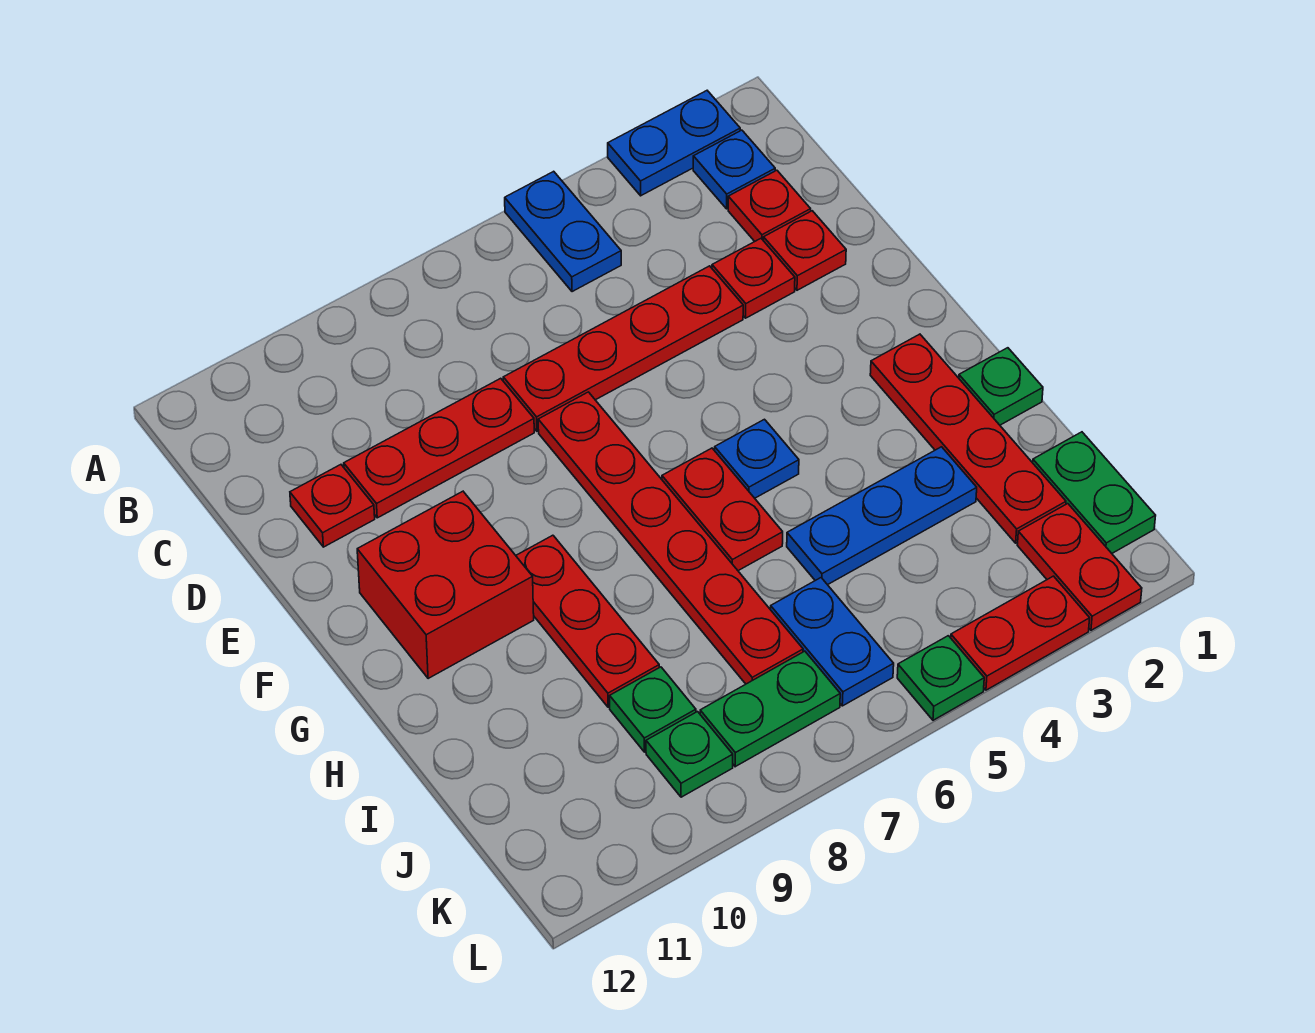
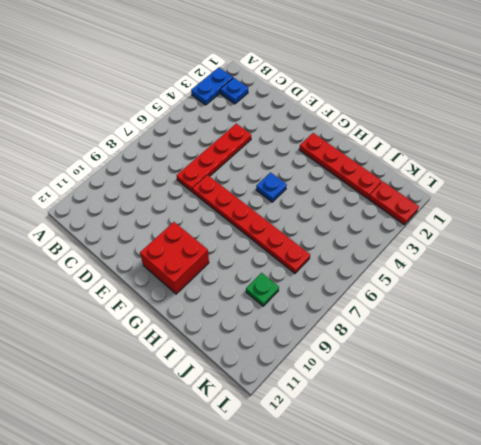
none -> blue 1x2 plate [505,171,621,292]
none -> red 1x1 plate [728,170,811,241]
none -> red 1x1 plate [764,211,846,290]

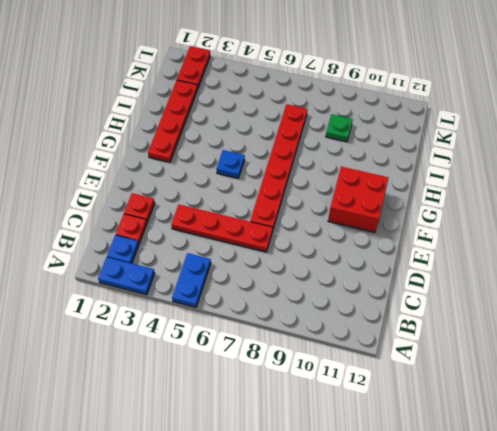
none -> red 1x1 plate [712,239,795,318]
none -> red 1x3 plate [344,378,534,518]
none -> red 1x1 plate [290,465,375,547]

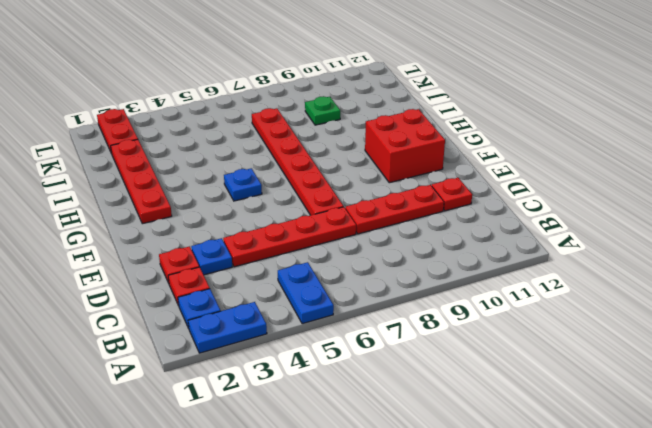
blue 1x1 plate [191,238,232,275] -> red 1x1 plate [712,239,795,318]
none -> red 1x2 plate [662,448,783,571]
none -> red 1x3 plate [516,535,659,707]
none -> green 1x1 plate [959,348,1043,425]

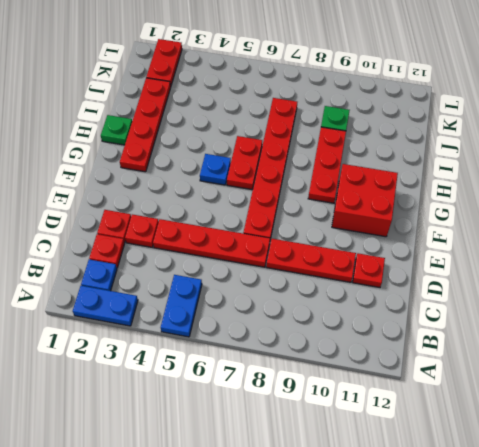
none -> blue 1x3 plate [787,447,977,585]
none -> green 1x2 plate [1033,432,1156,553]
none -> blue 1x2 plate [771,578,894,706]

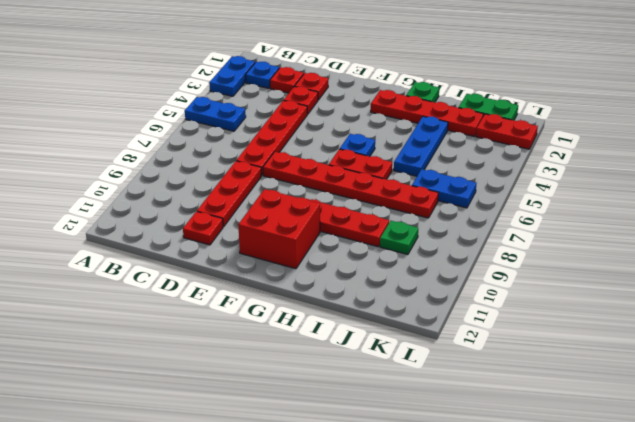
none -> green 1x2 plate [700,651,840,767]
none -> green 1x1 plate [646,712,733,797]
none -> red 1x2 plate [951,576,1090,690]

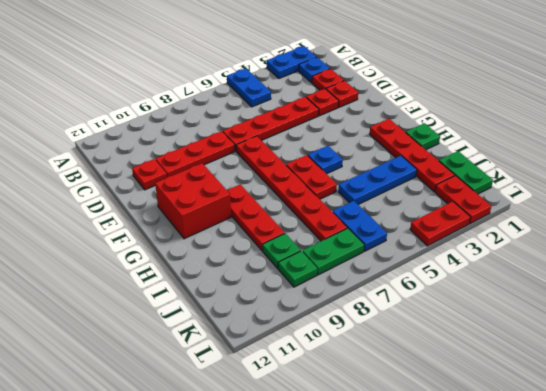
none -> green 1x1 plate [897,636,984,720]

